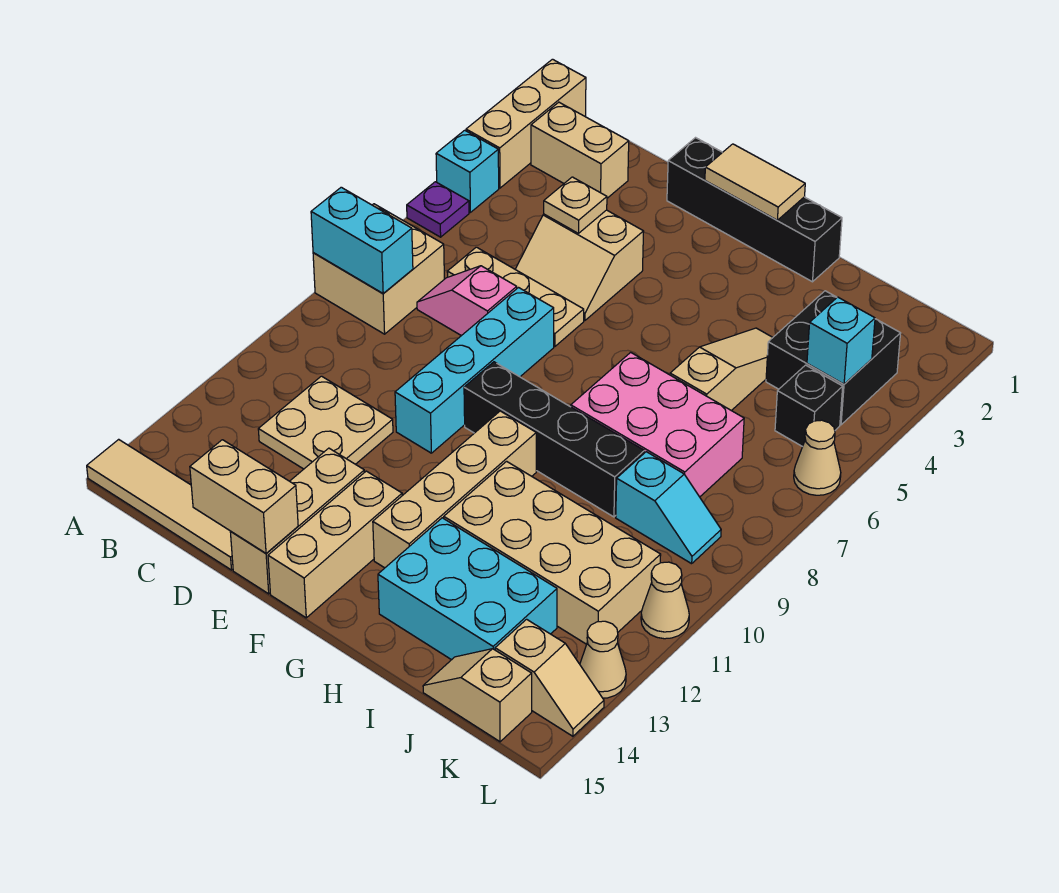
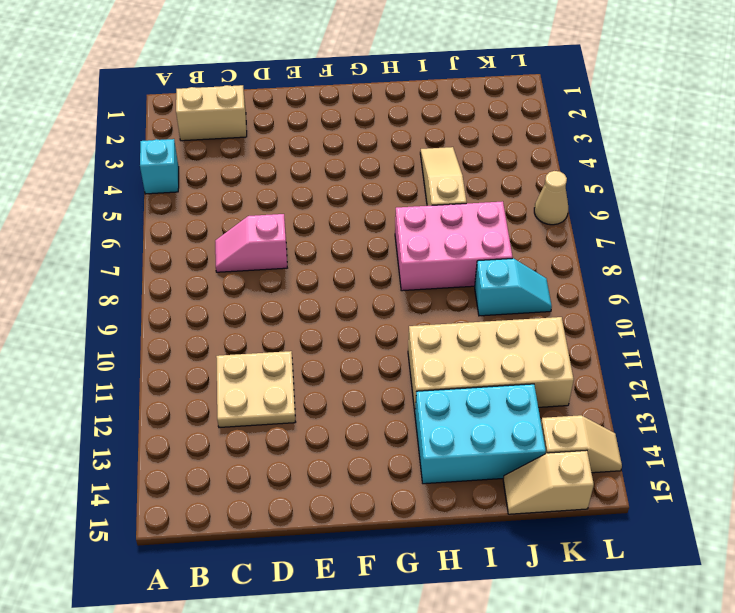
none -> tan 1x3 brick [466,59,586,188]
none -> purple 1x1 plate [407,182,469,237]
none -> tan 2x2 brick [313,204,444,334]
none -> tan 1x4 tile [87,439,233,570]

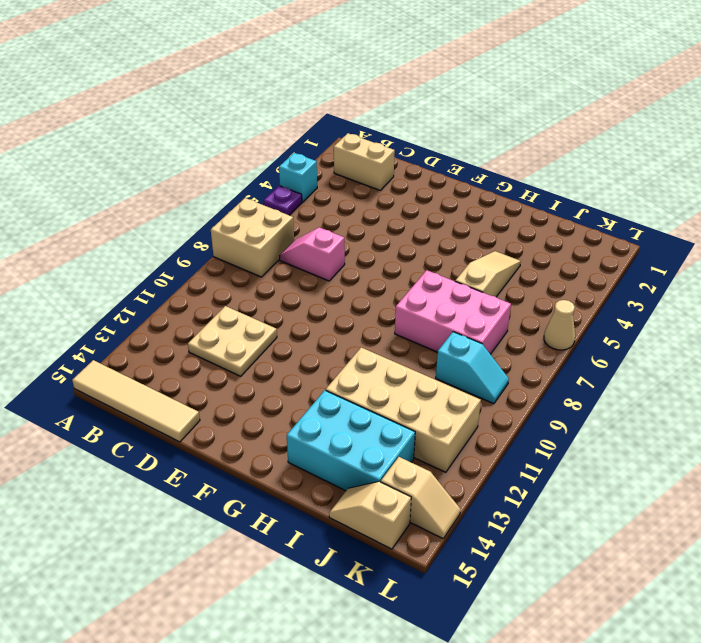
none -> tan 1x3 brick [466,59,586,188]
none -> tan 1x3 plate [447,247,584,346]
none -> tan 2x2 slope [515,210,644,321]
none -> black 1x4 brick [667,138,842,282]

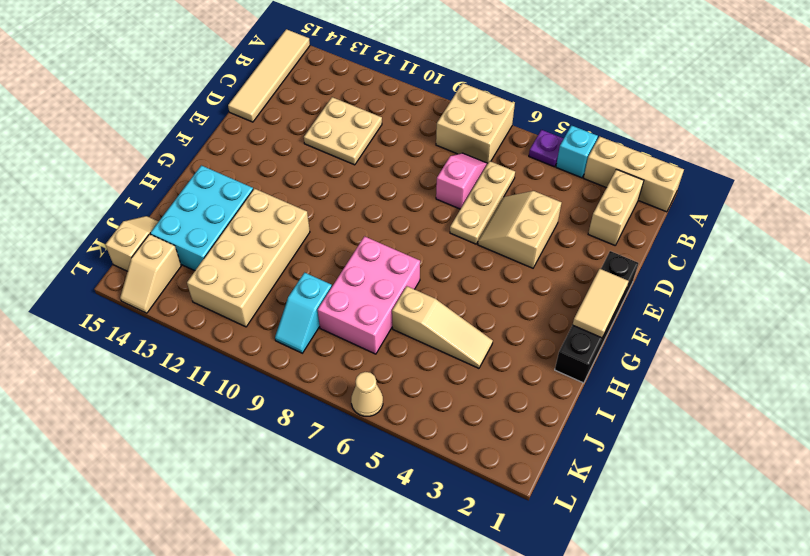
none -> cyan 1x4 brick [395,288,554,453]
none -> tan 1x3 brick [230,448,365,594]
none -> black 1x4 brick [464,362,644,517]
none -> tan 1x3 brick [268,471,402,618]

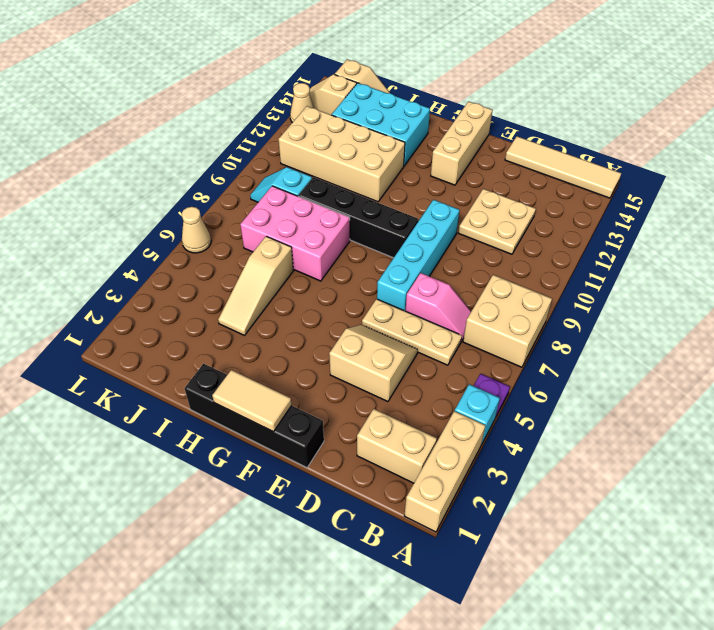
none -> tan 1x3 brick [230,448,365,594]
none -> tan 1x4 brick [373,411,536,568]
none -> black 2x2 brick [766,291,901,425]
none -> black 1x1 brick [775,365,843,447]

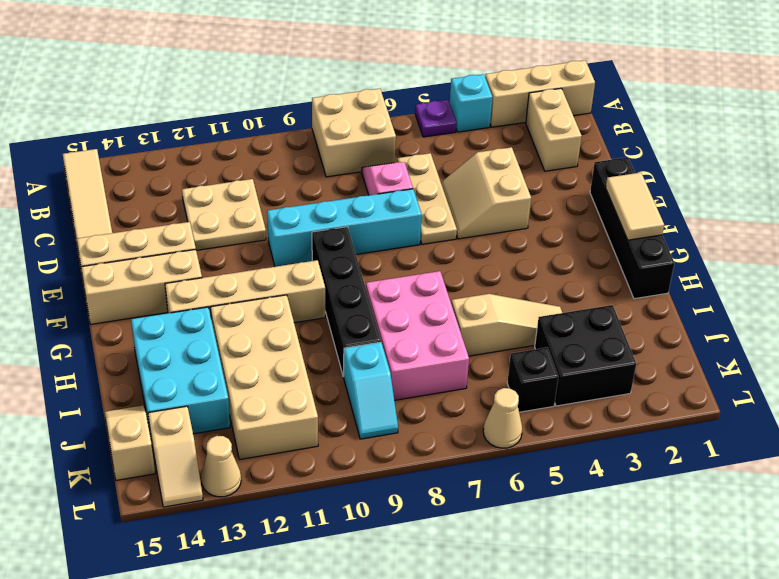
none -> tan 1x1 cone [641,562,689,639]
none -> cyan 1x2 brick [311,187,413,294]
none -> tan 1x1 plate [544,177,607,233]
none -> tan 1x2 brick [190,440,298,553]

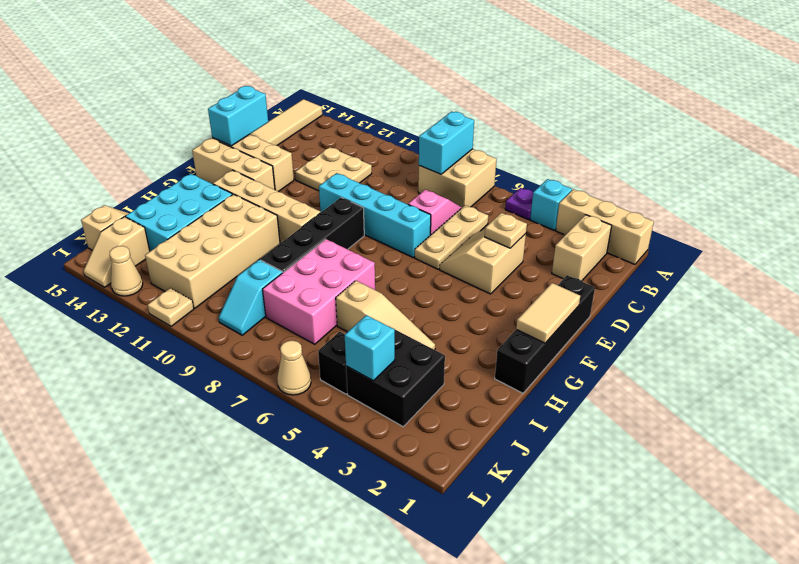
cyan 1x2 brick [208,86,268,146] -> tan 1x2 brick [190,440,298,553]
tan 1x1 plate [148,288,194,326] -> tan 1x1 cone [641,562,689,639]

